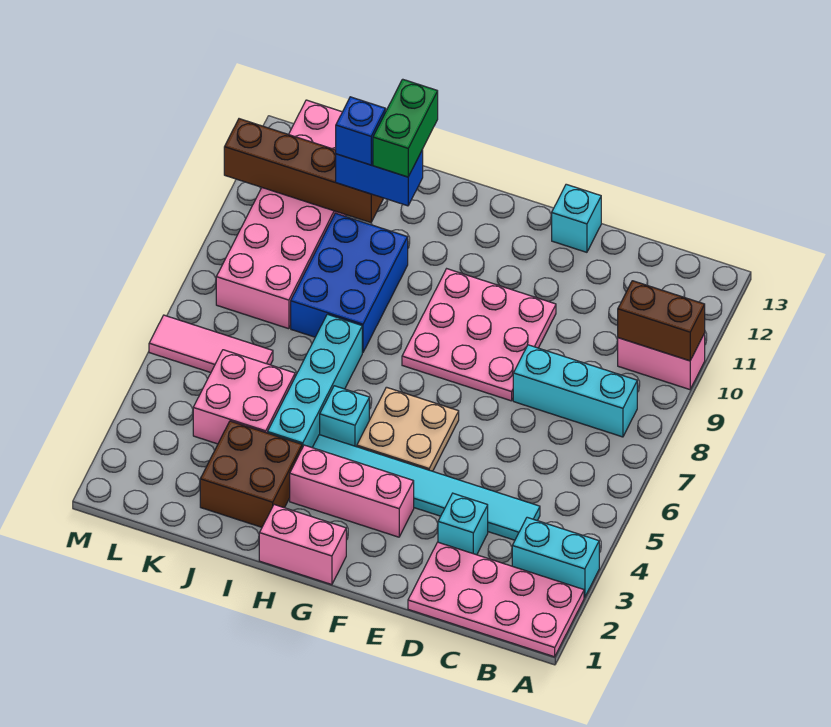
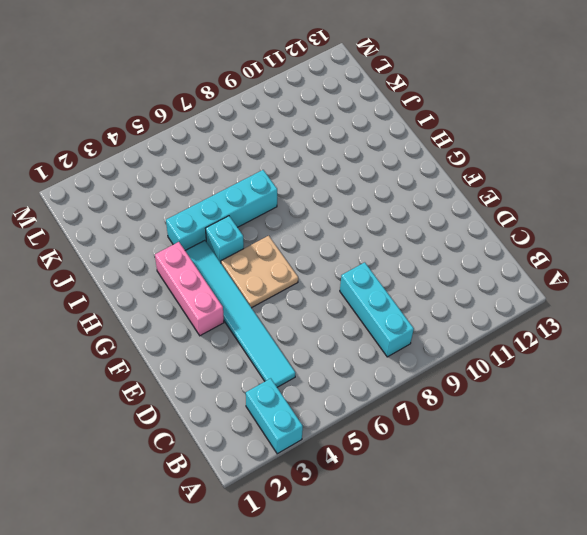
none -> pink 2x4 plate [408,542,584,657]
none -> pink 1x2 brick [618,334,705,390]
none -> cyan 1x1 brick [438,493,488,555]

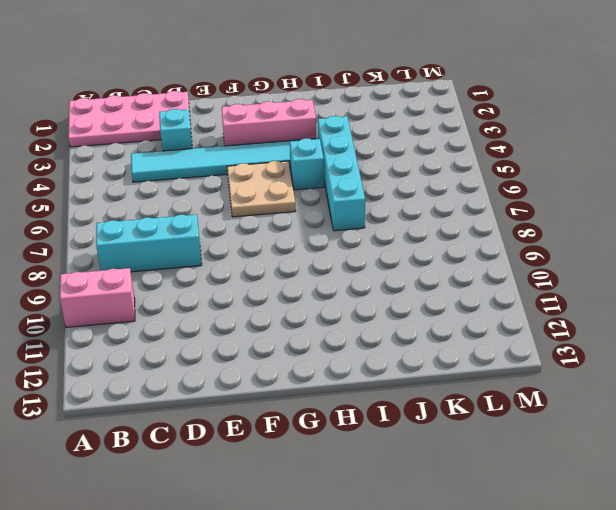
none -> cyan 1x2 brick [512,517,599,597]
none -> pink 3x3 plate [402,269,556,401]
none -> cyan 1x1 brick [552,184,601,252]

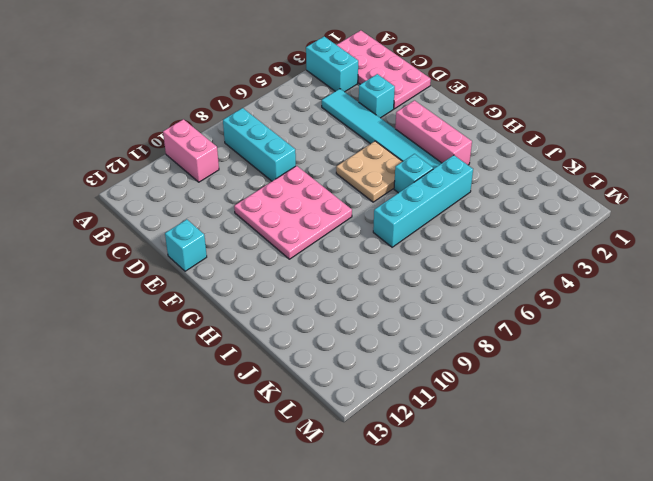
none -> pink 1x2 brick [259,505,346,585]
none -> brown 2x2 brick [200,421,302,527]
none -> blue 2x3 brick [291,213,408,353]

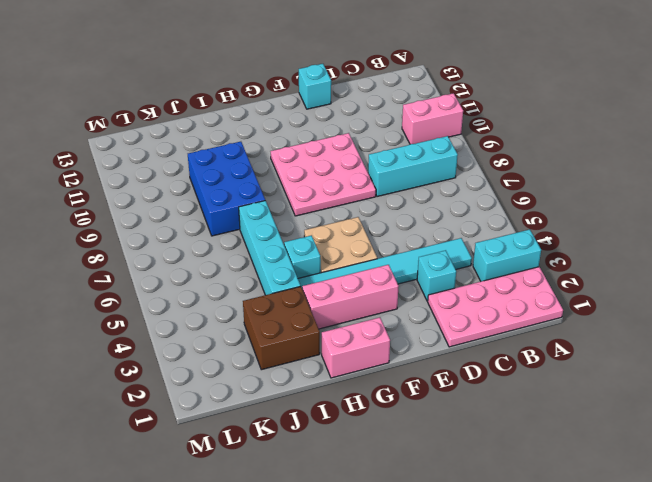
none -> pink 2x2 brick [193,350,295,444]
none -> pink 1x3 tile [149,315,273,373]
none -> pink 2x6 brick [216,100,346,329]

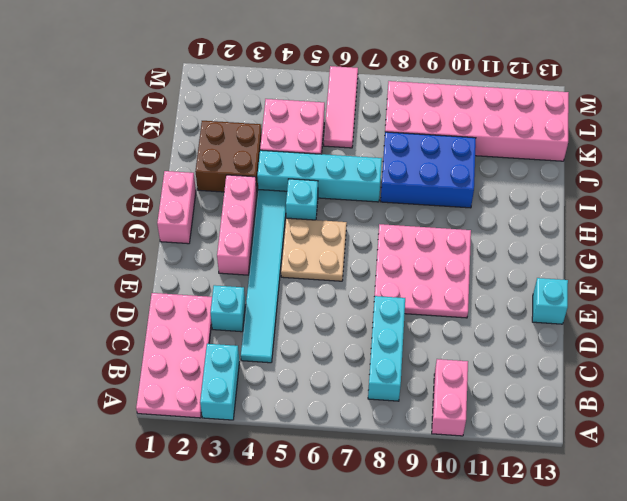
none -> brown 1x2 brick [618,281,705,361]
none -> brown 1x4 brick [224,119,384,223]
none -> blue 1x2 brick [336,150,423,206]

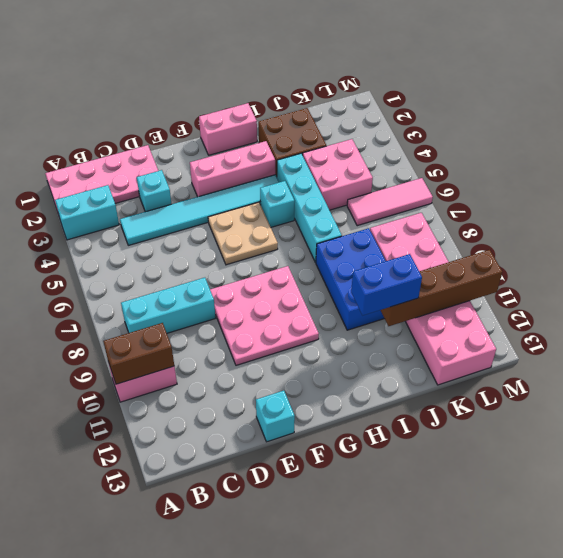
none -> green 1x2 brick [373,79,438,177]
none -> blue 1x1 brick [336,97,386,165]

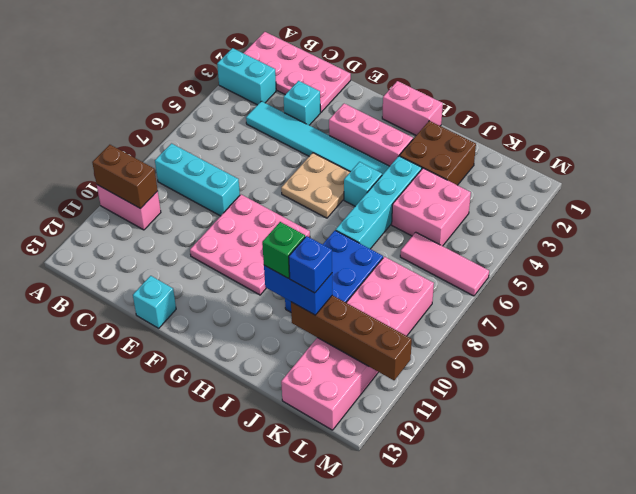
green 1x1 brick [262,222,305,278] -> green 1x2 brick [373,79,438,177]

